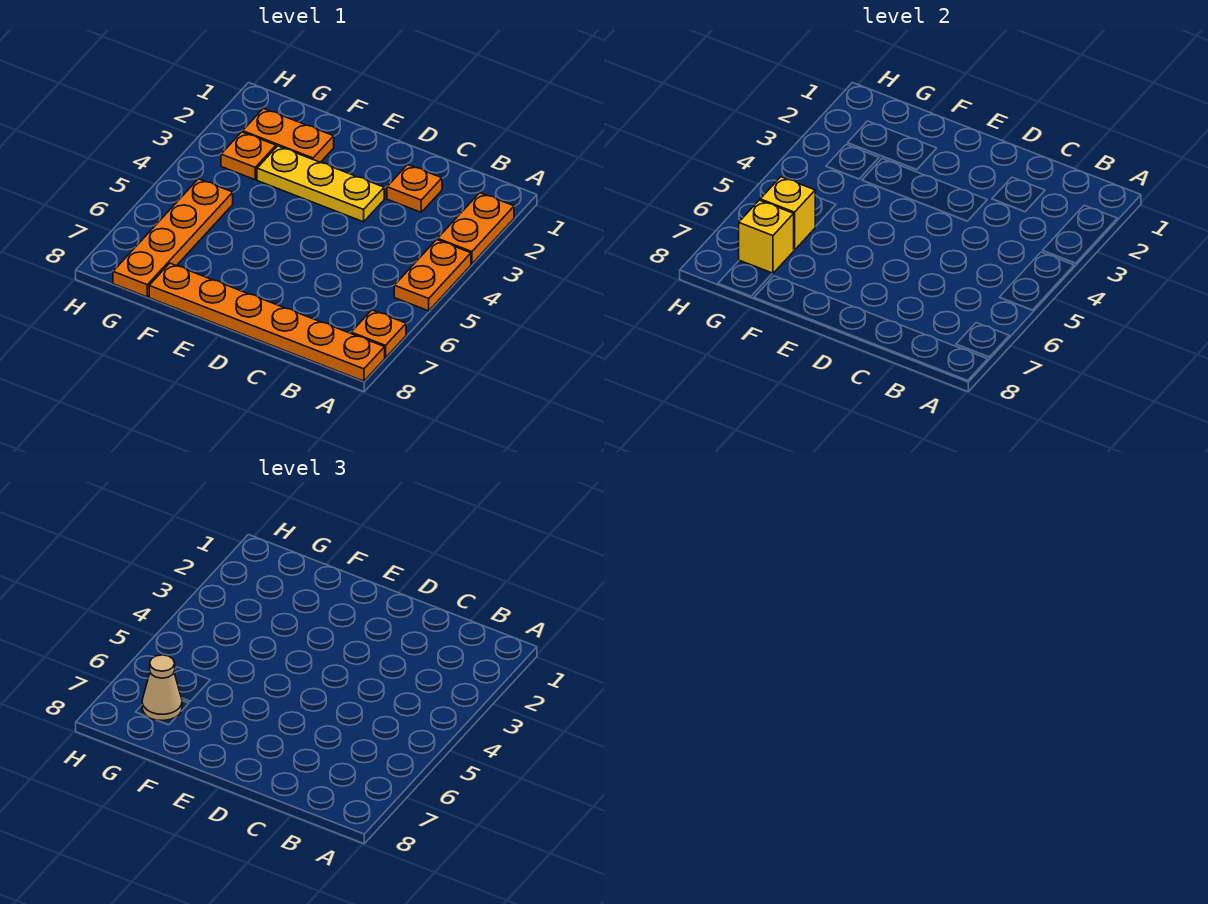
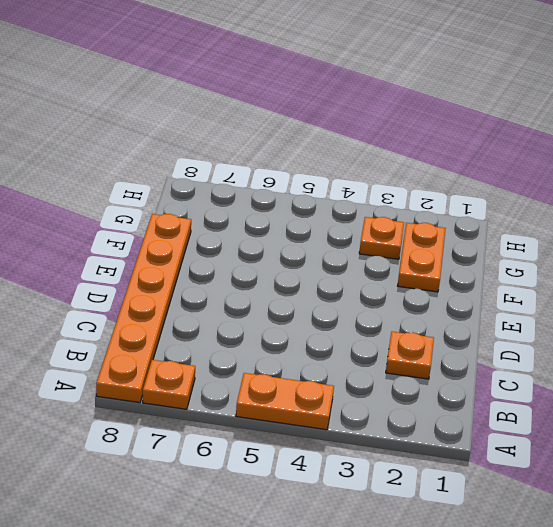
none -> orange 1x2 plate [438,193,514,264]
none -> yellow 1x3 plate [257,146,384,222]
none -> orange 1x4 plate [113,179,233,297]

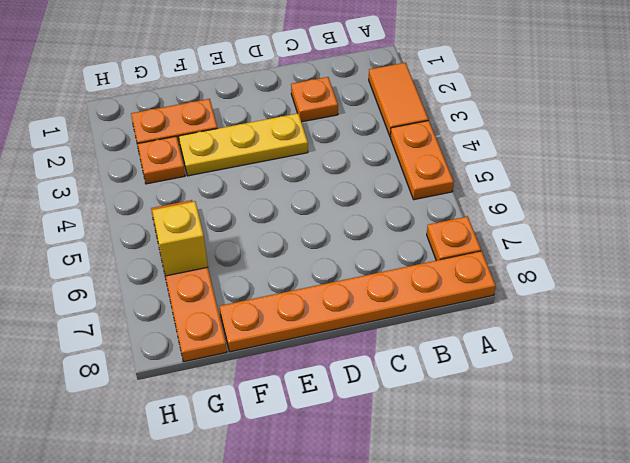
orange 1x2 tile [369,63,428,137] -> orange 1x2 plate [438,193,514,264]
none -> yellow 1x1 brick [739,200,794,274]
none -> tan 1x1 cone [142,655,182,721]

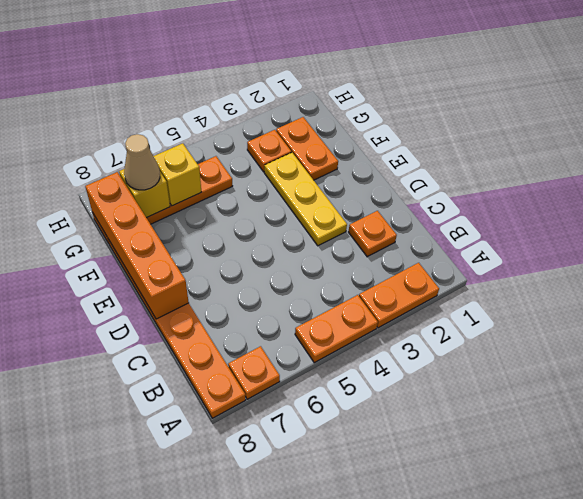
orange 1x4 brick [85,172,189,319] -> none

